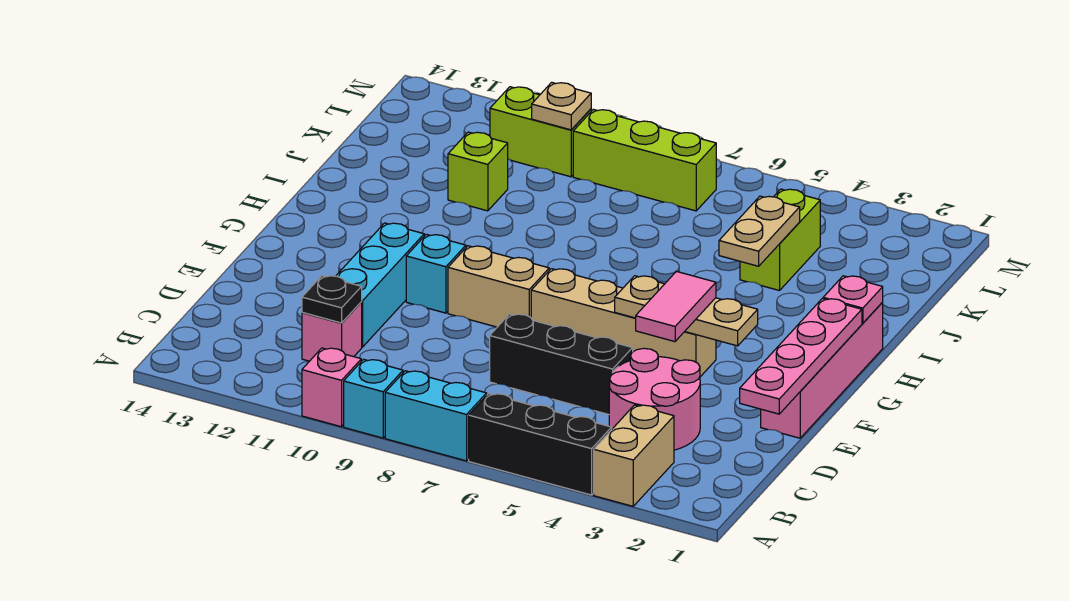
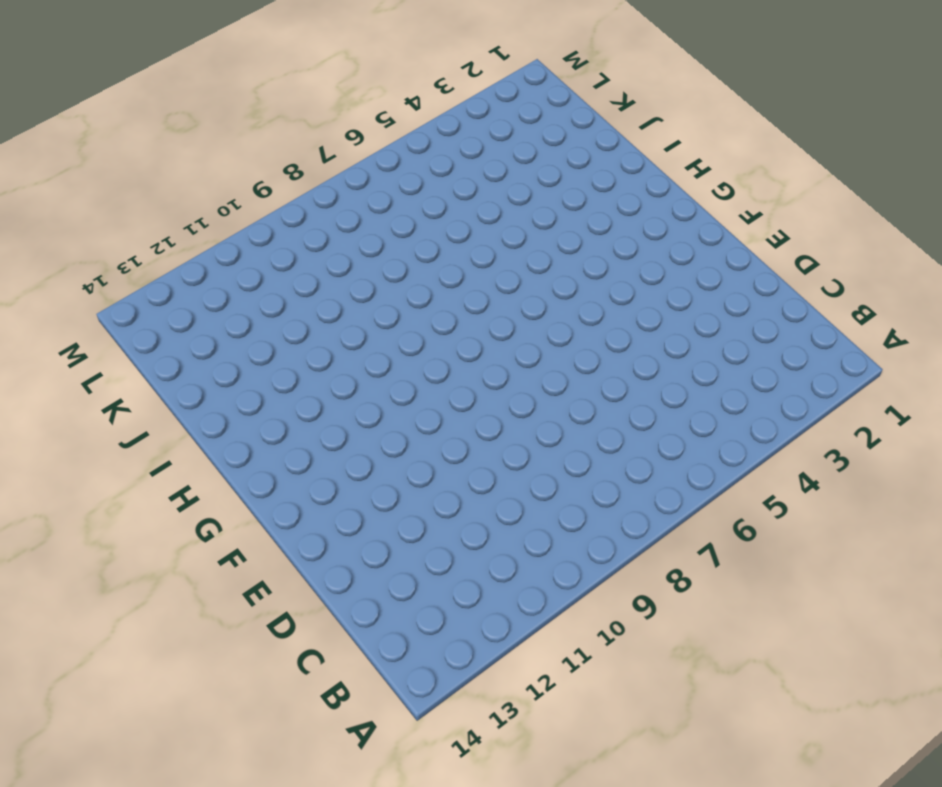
none -> tan 1x2 brick [594,405,674,506]
none -> black 1x3 brick [469,394,612,495]
none -> cyan 1x2 brick [385,371,487,461]

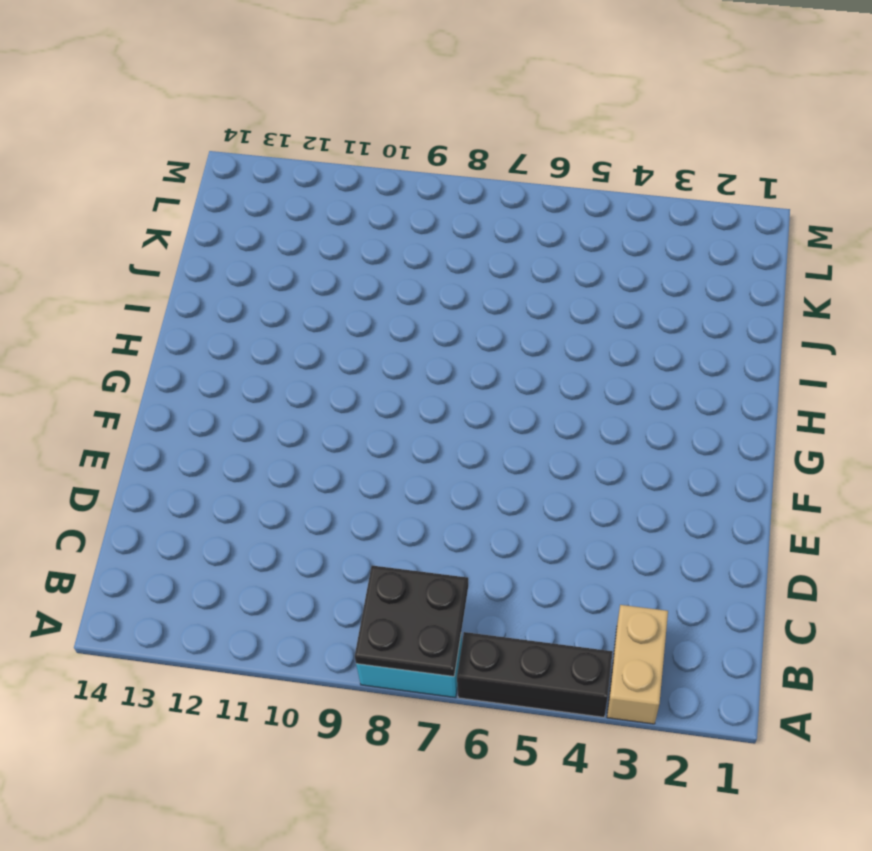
black 2x2 plate [355,565,468,677] -> none
none -> cyan 1x1 brick [344,359,403,438]
none -> pink 1x1 brick [302,348,361,427]
none -> pink 2x2 round brick [609,348,700,450]

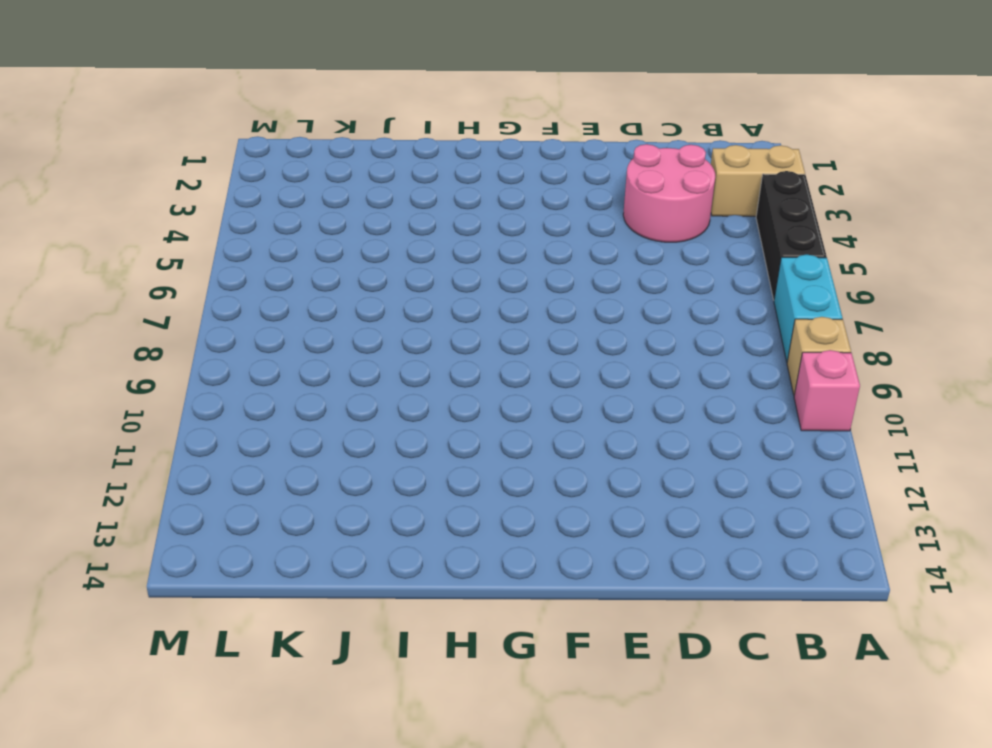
tan 1x1 brick [787,317,851,395] -> cyan 1x1 brick [344,359,403,438]
none -> pink 1x1 brick [302,302,362,361]
none -> black 1x3 brick [490,314,633,414]
none -> cyan 1x3 brick [336,223,424,347]

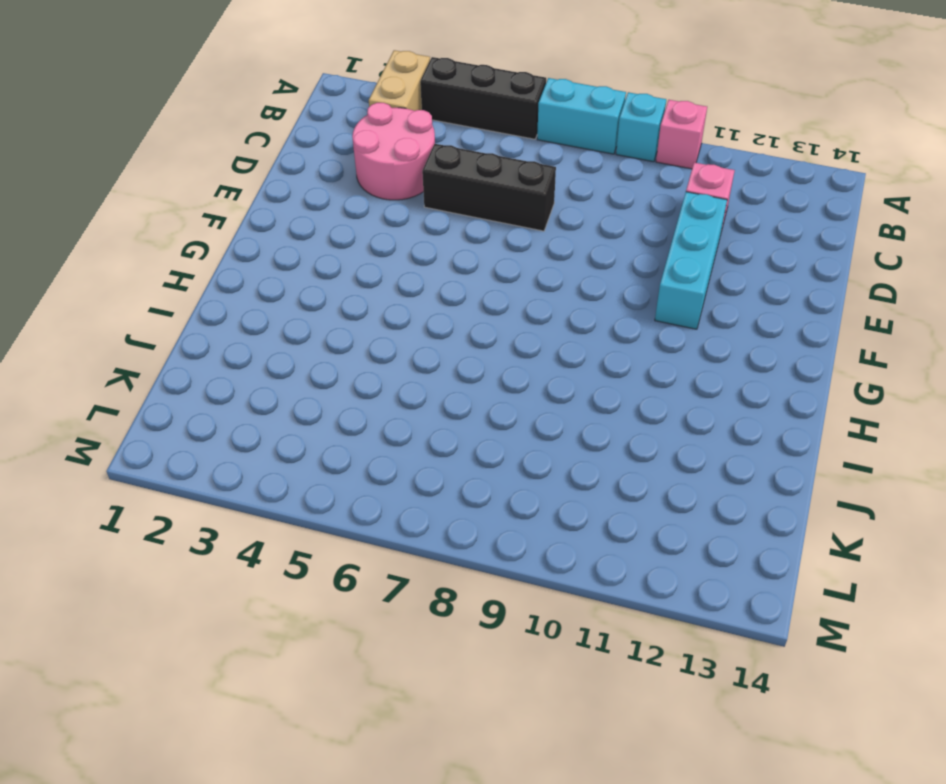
none -> pink 1x4 brick [761,303,883,438]
none -> tan 1x4 brick [531,269,716,377]
none -> tan 1x2 brick [448,246,549,327]

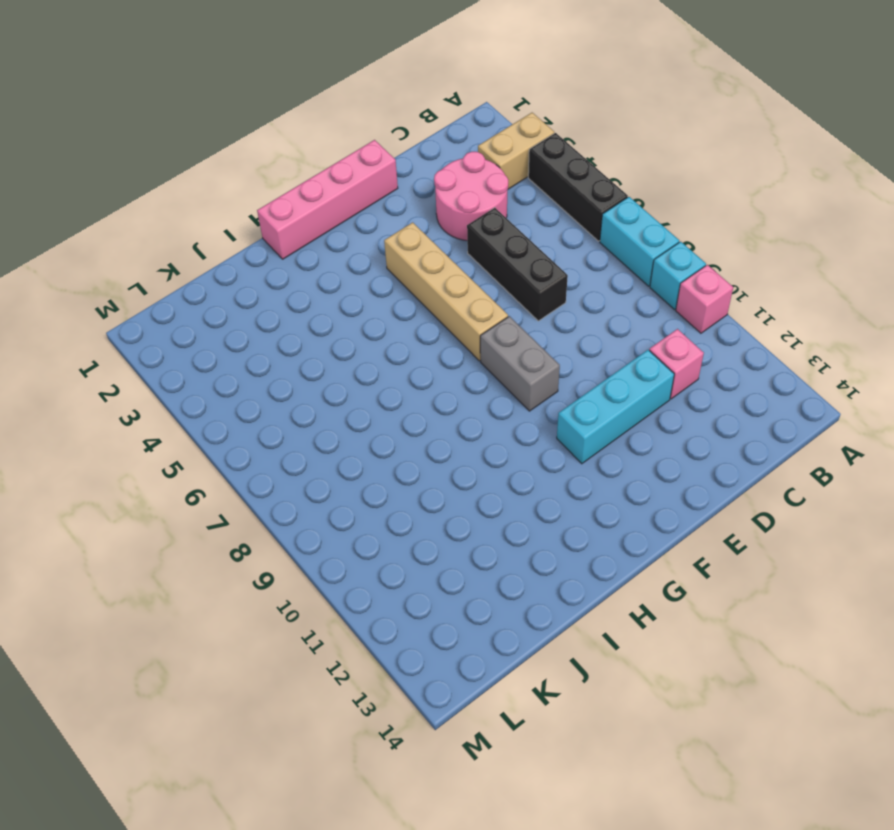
grey 1x2 brick [480,316,560,411] -> tan 1x2 brick [448,246,549,327]
none -> cyan 1x1 brick [406,234,466,313]
none -> lime 1x2 brick [740,189,820,291]
none -> lime 1x1 brick [448,132,508,211]

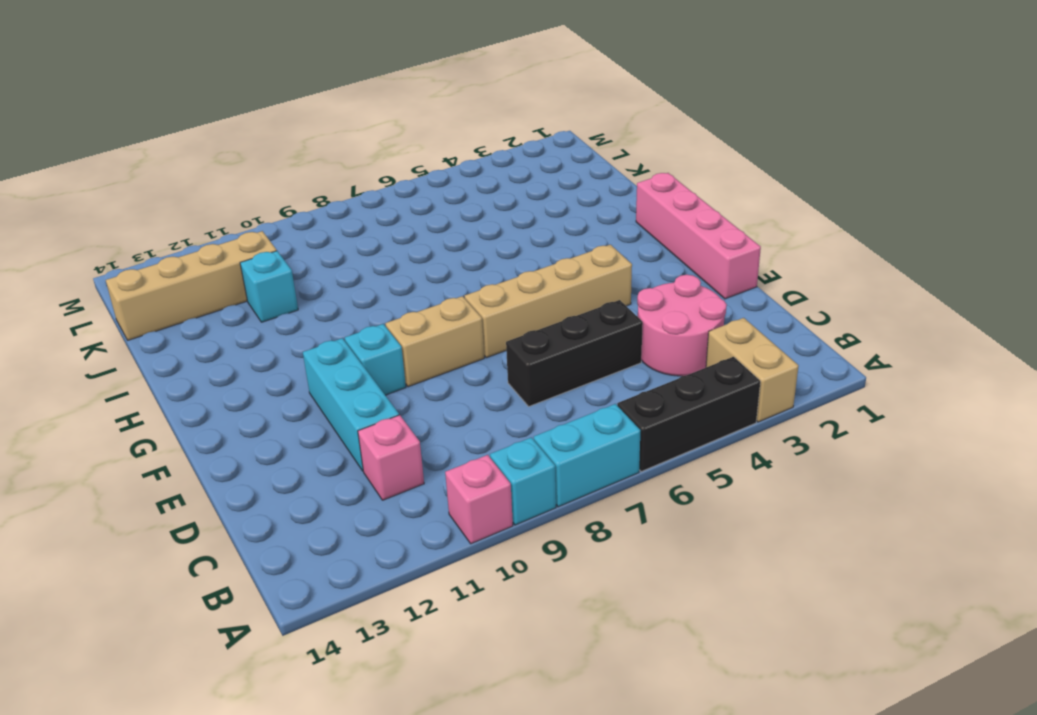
cyan 1x1 brick [240,251,298,322] -> lime 1x1 brick [448,132,508,211]
tan 1x4 brick [106,231,277,340] -> none
none -> lime 1x2 brick [740,189,820,291]
none -> lime 1x3 brick [573,109,716,211]
none -> lime 1x2 brick [490,87,591,177]

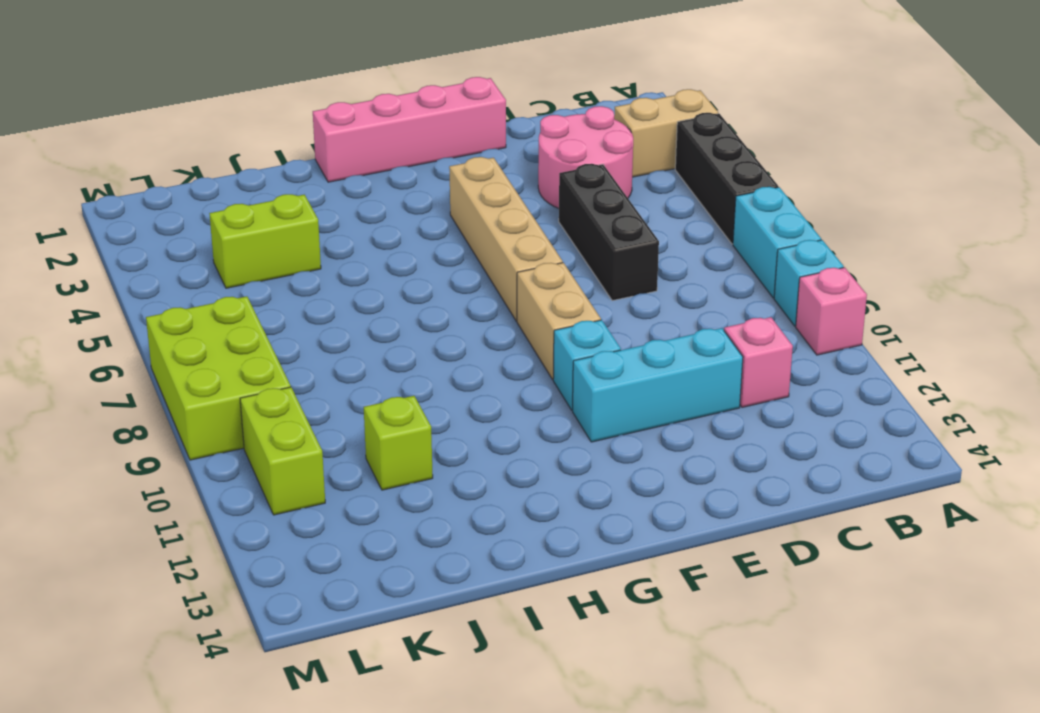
lime 2x3 brick [146,296,291,460] -> lime 1x3 brick [573,109,716,211]
none -> black 1x1 plate [302,276,362,323]
none -> pink 1x4 plate [740,299,862,414]
none -> tan 1x3 plate [615,276,758,346]

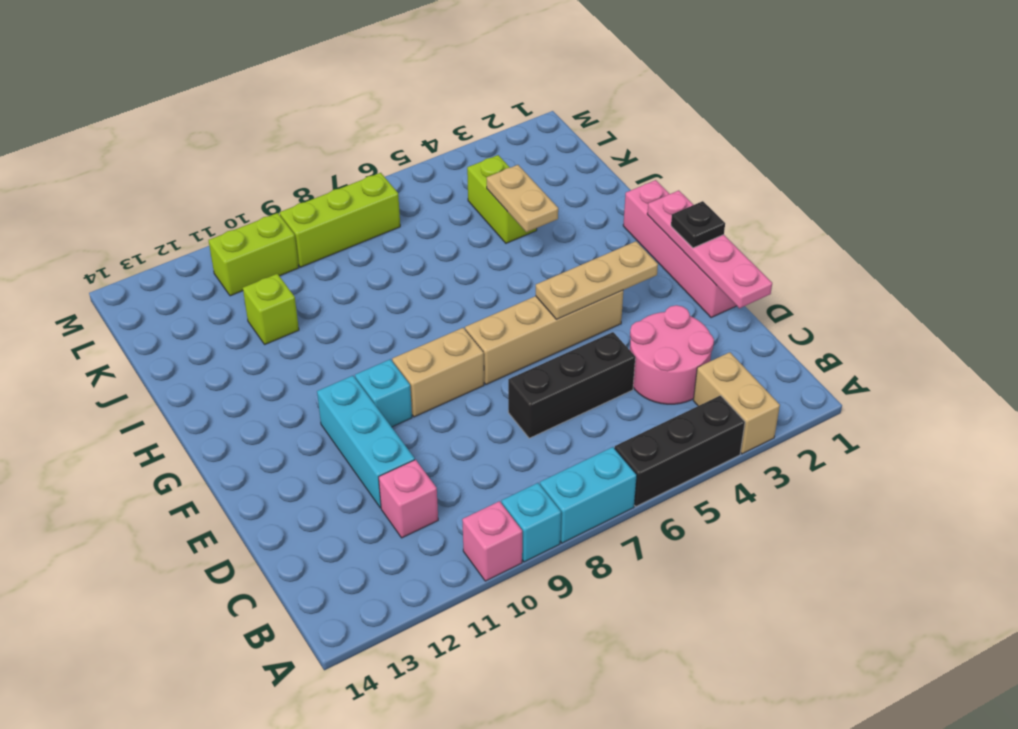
black 1x1 plate [671,201,725,248] -> black 1x1 plate moved to [302,276,362,323]
none -> pink 1x1 plate [823,276,883,323]
none -> tan 1x1 plate [532,82,591,130]
none -> pink 1x2 tile [636,272,716,342]

